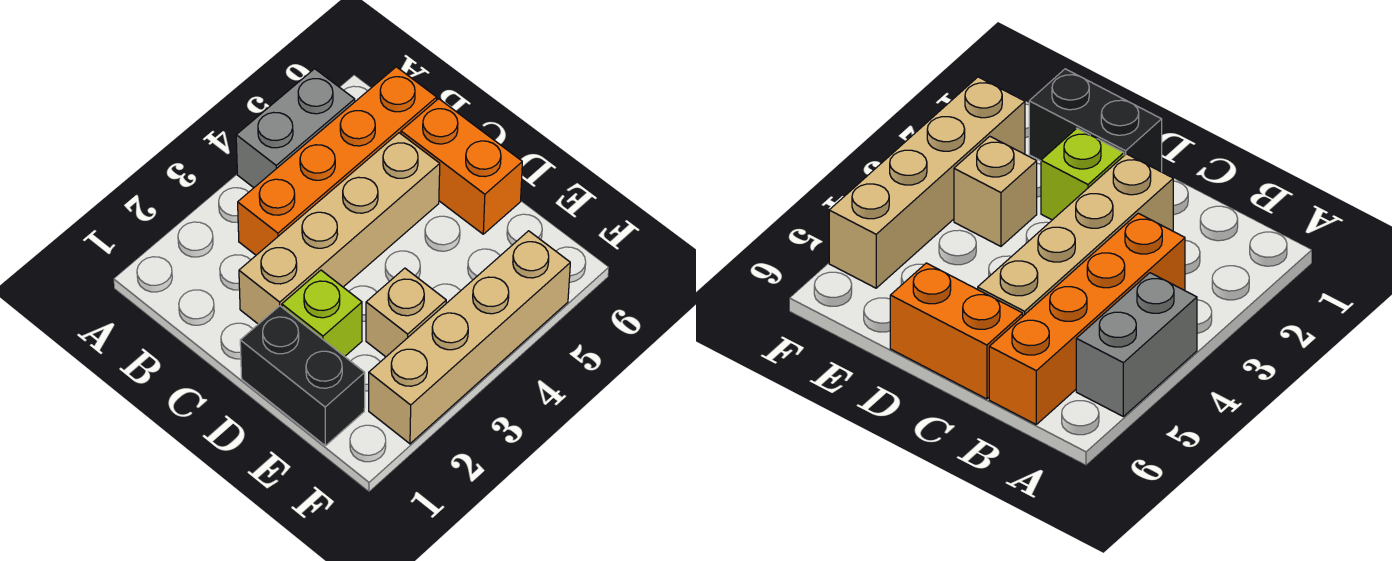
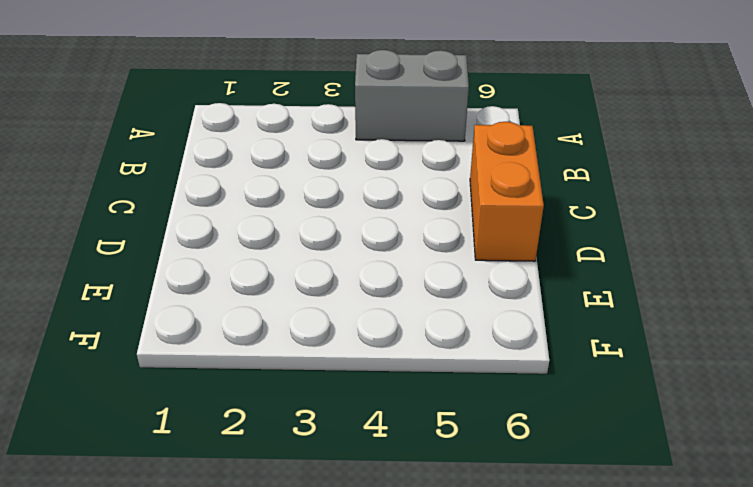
none -> orange 1x4 brick [238,67,437,255]
none -> tan 1x4 brick [239,133,440,324]

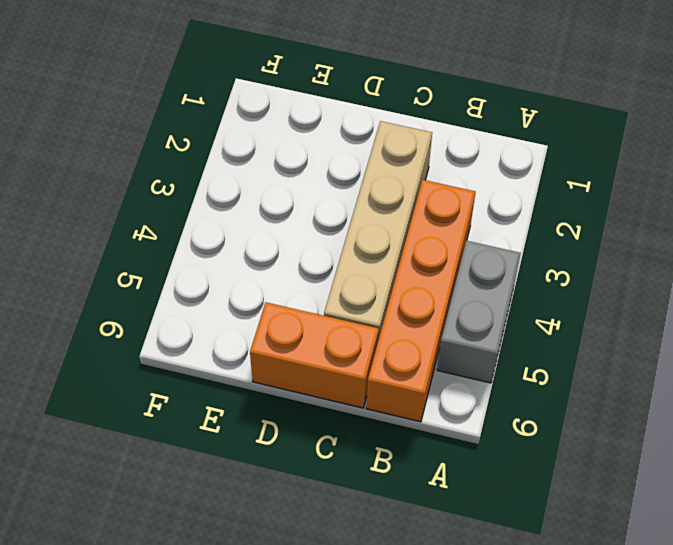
none -> black 1x2 brick [240,306,365,446]
none -> lime 1x1 brick [282,270,362,356]

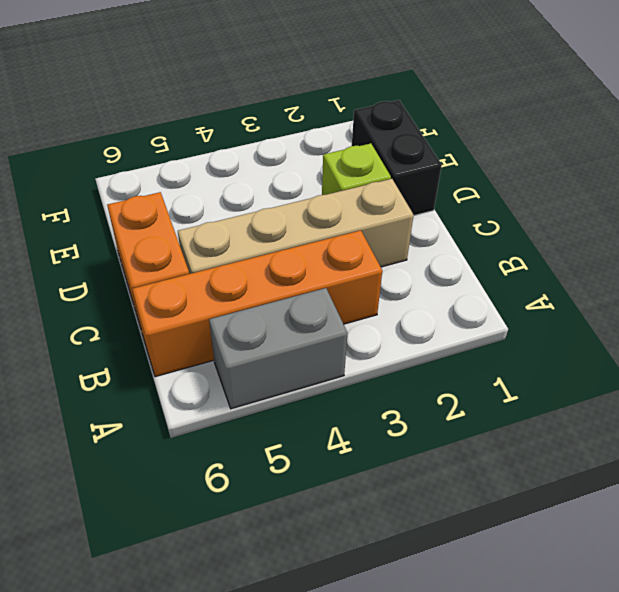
none -> tan 1x1 brick [366,268,446,357]
none -> tan 1x4 brick [369,231,570,444]

